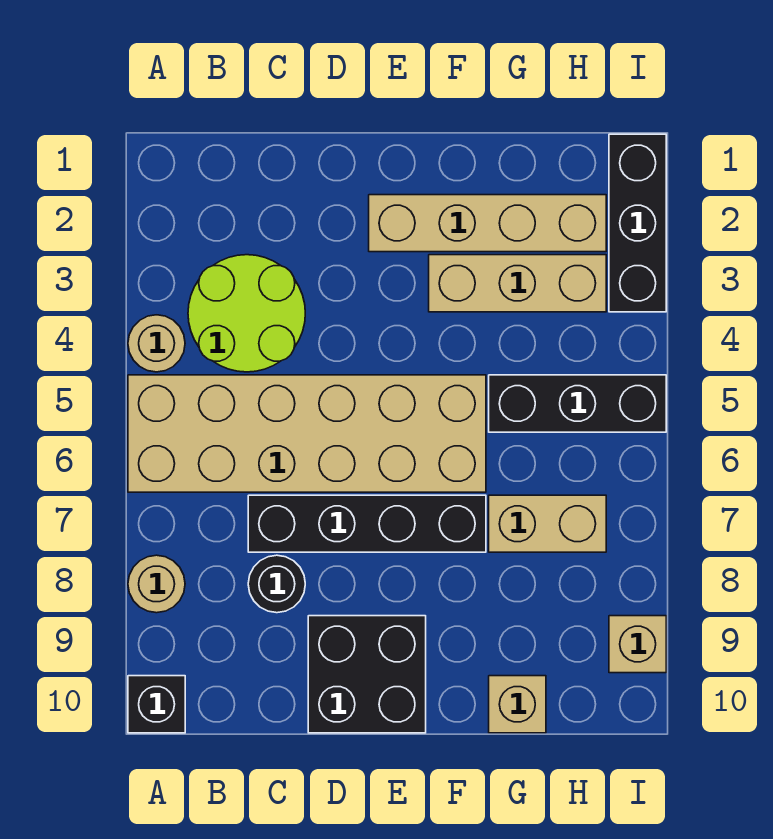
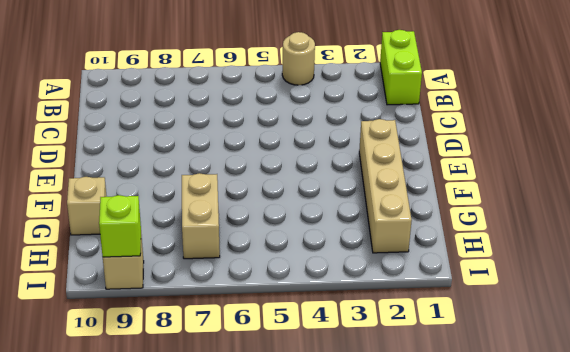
lime 1x2 brick [380,30,422,105] -> none
lime 1x1 brick [99,195,141,257] -> none
none -> tan 2x6 brick [128,375,486,492]
none -> tan 1x1 round brick [128,555,185,613]
none -> black 1x1 brick [128,676,185,733]

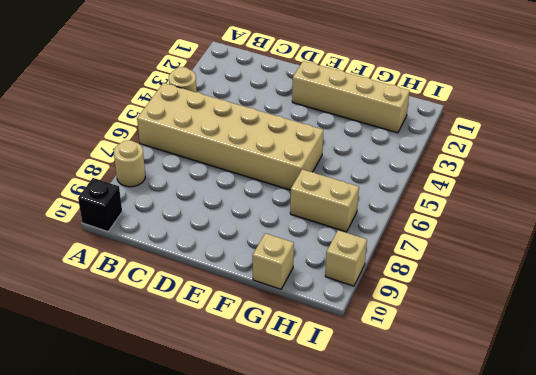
none -> lime 2x2 round brick [188,255,305,372]
none -> black 1x4 brick [248,495,486,552]
none -> black 1x1 round brick [248,555,305,613]

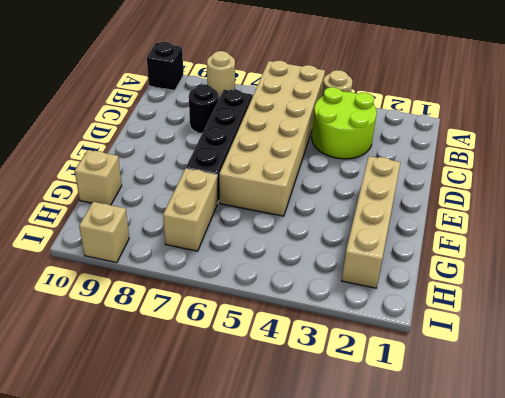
none -> black 2x2 brick [308,616,426,733]
none -> tan 1x3 brick [429,255,606,312]
none -> black 1x3 brick [489,375,666,432]

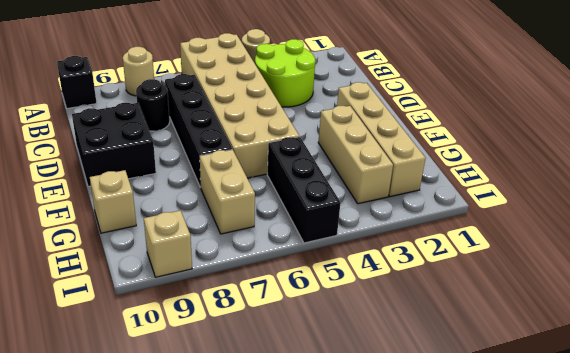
none -> black 1x3 brick [609,134,666,312]

